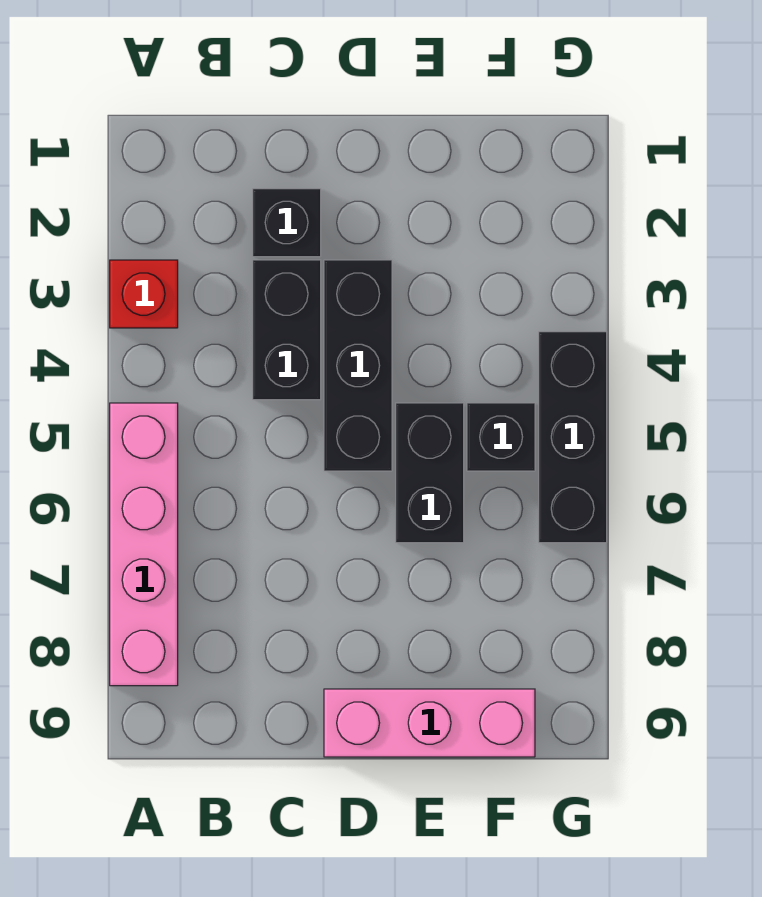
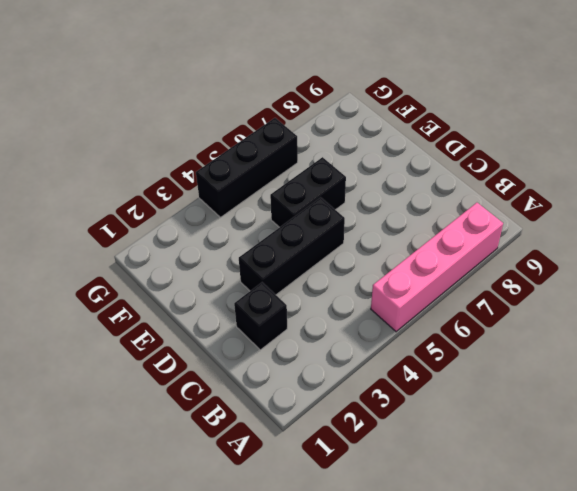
none -> red 1x1 brick [110,260,178,328]
none -> black 1x2 brick [253,260,321,400]

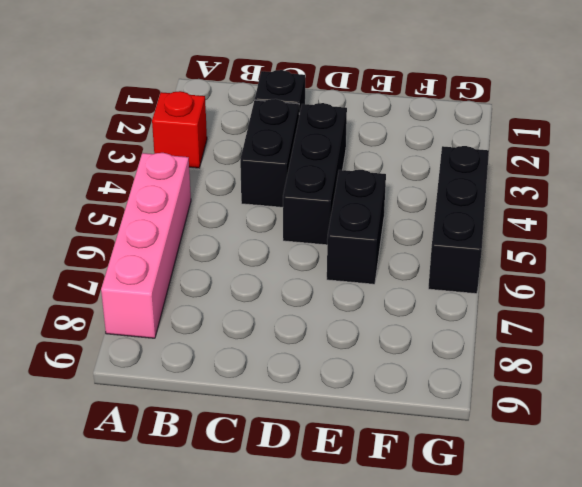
none -> pink 1x3 brick [324,689,535,757]
none -> black 1x1 brick [467,403,535,471]

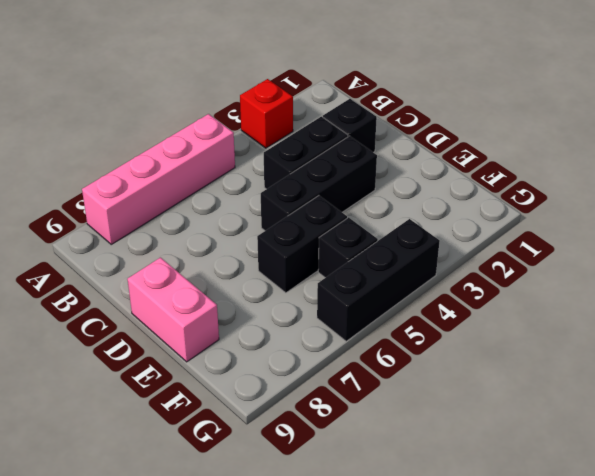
pink 1x2 brick [127,258,219,362] -> pink 1x3 brick [324,689,535,757]

